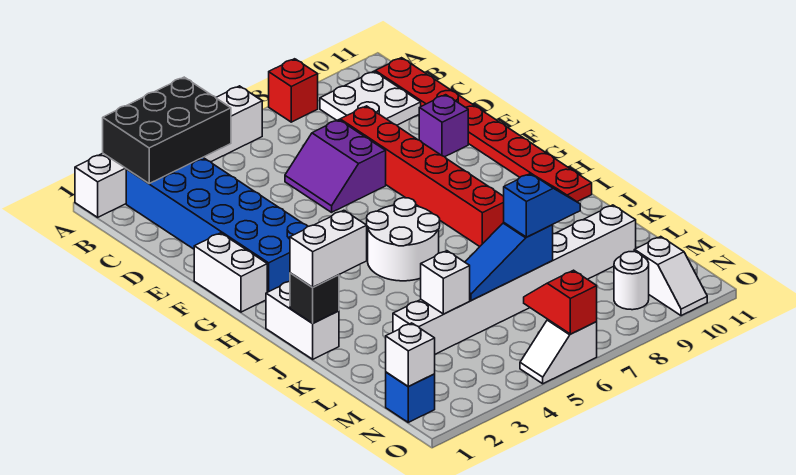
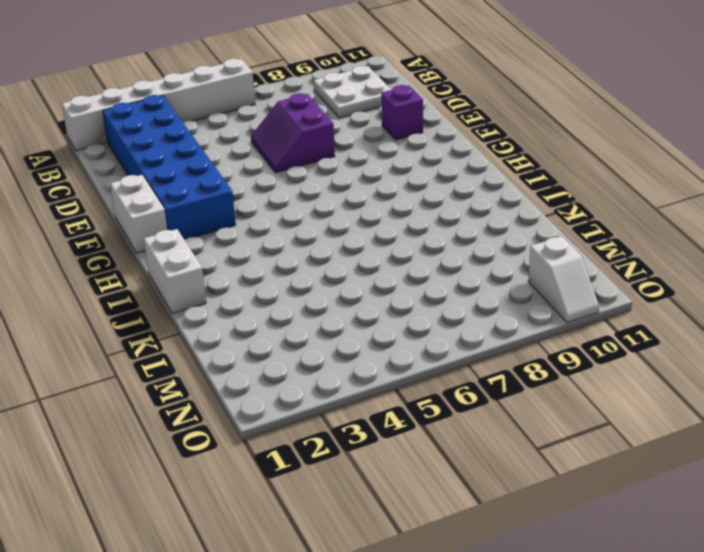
none -> red 1x1 brick [269,59,318,122]
none -> red 1x8 plate [375,58,592,202]
none -> red 1x6 brick [340,106,504,247]

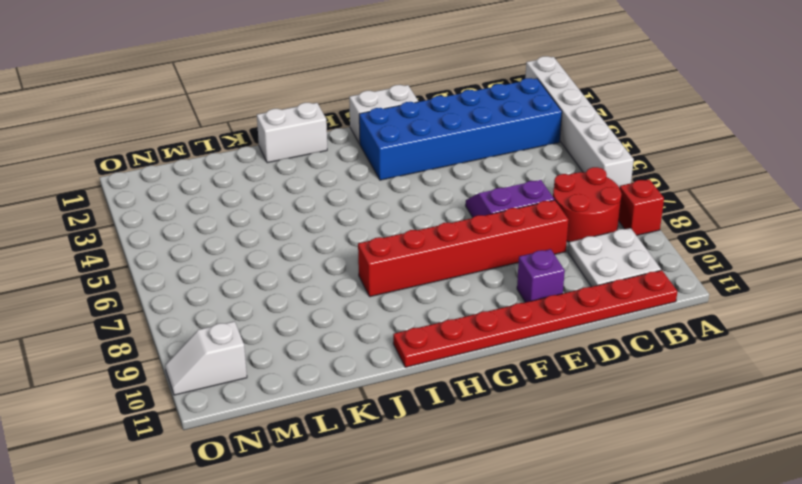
red 2x2 round brick [553,167,621,242] -> none
none -> white 2x2 round brick [367,198,440,281]
none -> white 1x8 brick [393,205,636,354]
none -> blue 1x1 brick [386,372,435,422]

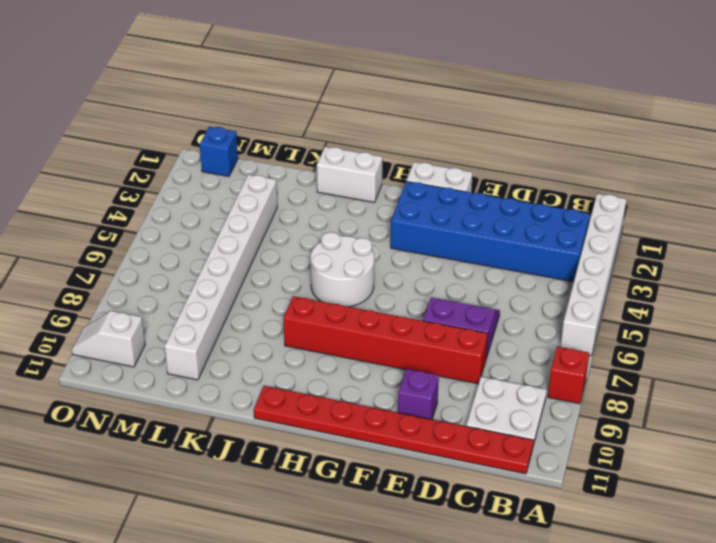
none -> white 1x1 round brick [614,252,649,310]
none -> white 1x2 slope [520,320,597,384]
none -> black 2x3 brick [103,77,231,183]

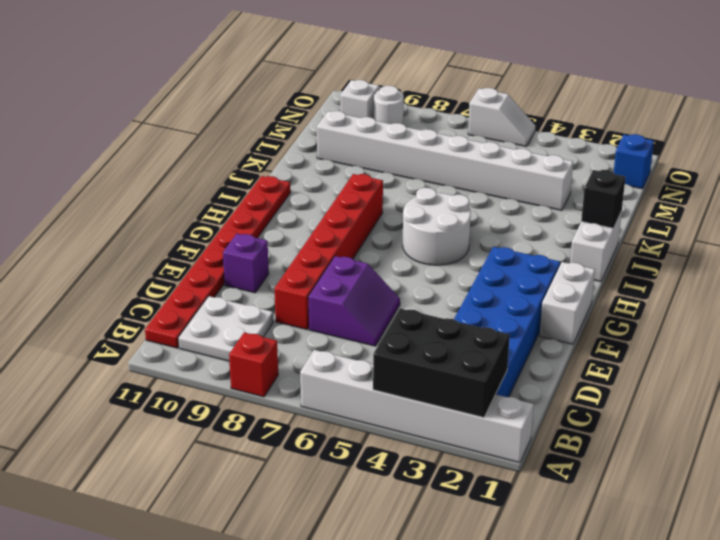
none -> white 1x1 brick [421,251,470,314]
none -> blue 1x3 slope [465,223,553,301]
none -> white 1x1 brick [386,323,435,387]

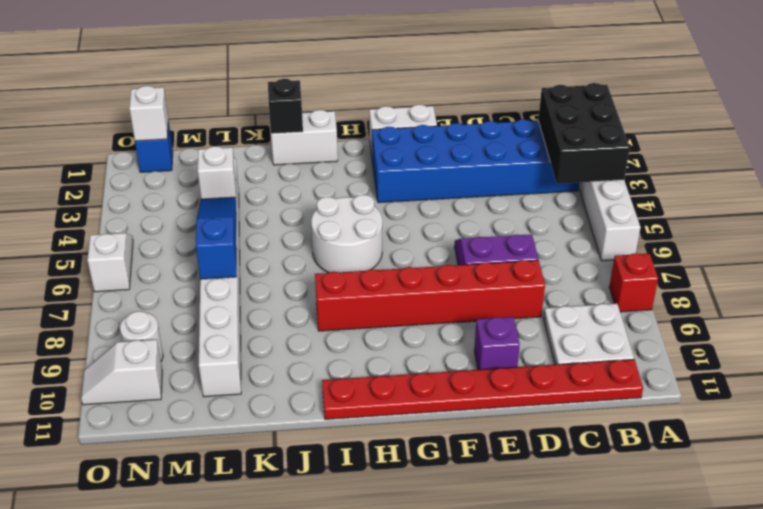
none -> red 1x2 slope [524,270,597,334]
none -> white 1x2 brick [290,210,367,287]
none -> blue 1x2 slope [504,173,580,237]

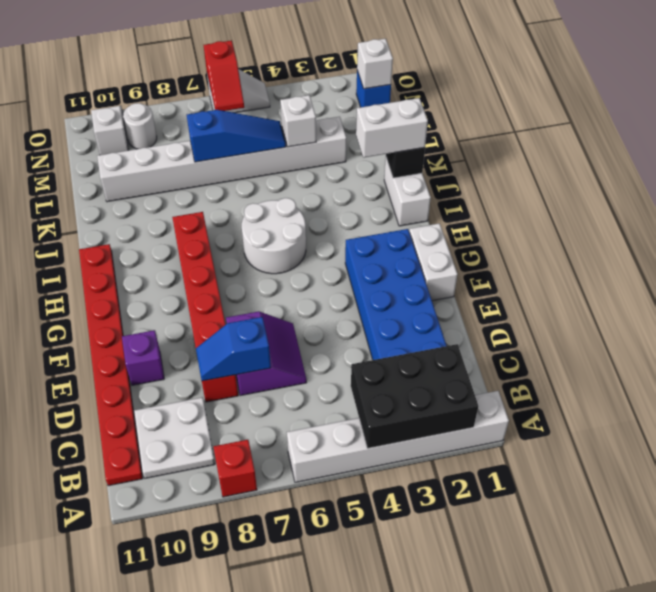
blue 1x2 slope [196,317,271,381] -> blue 1x2 slope moved to [504,173,580,237]

